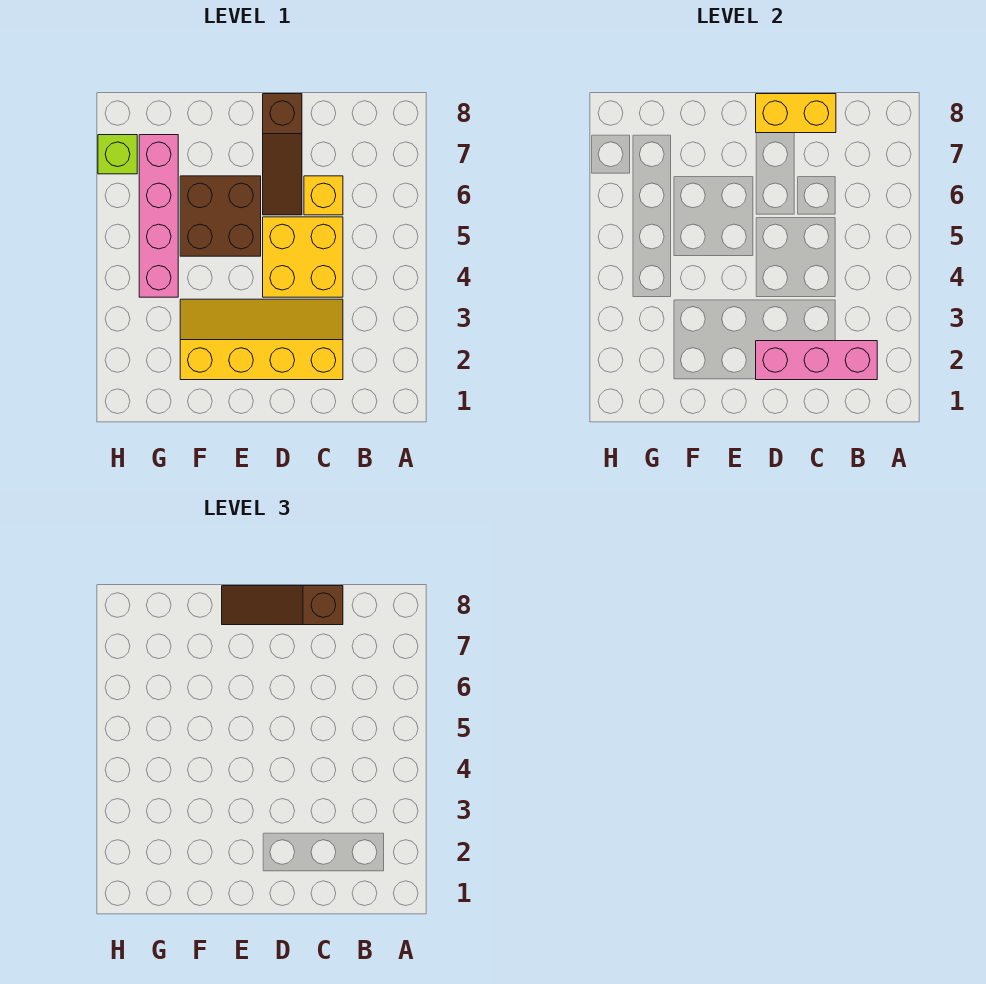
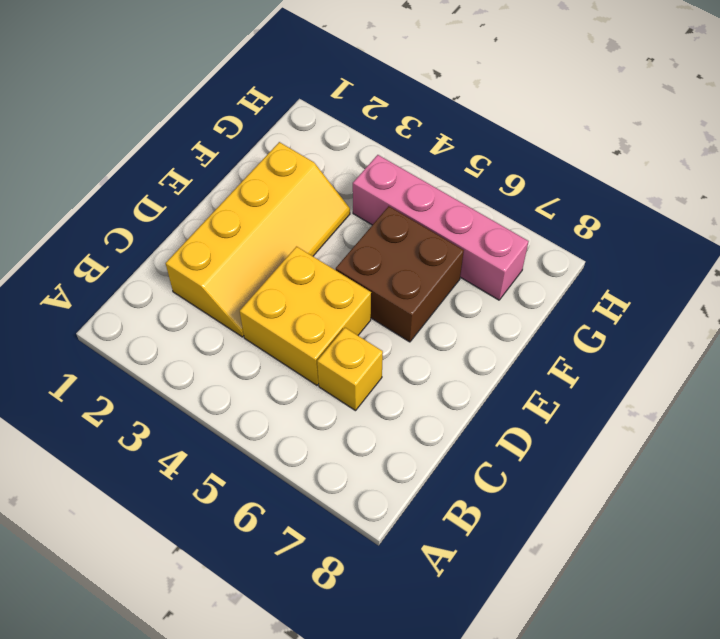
none -> brown 1x3 slope [263,94,302,215]
none -> lime 1x1 brick [98,135,137,174]

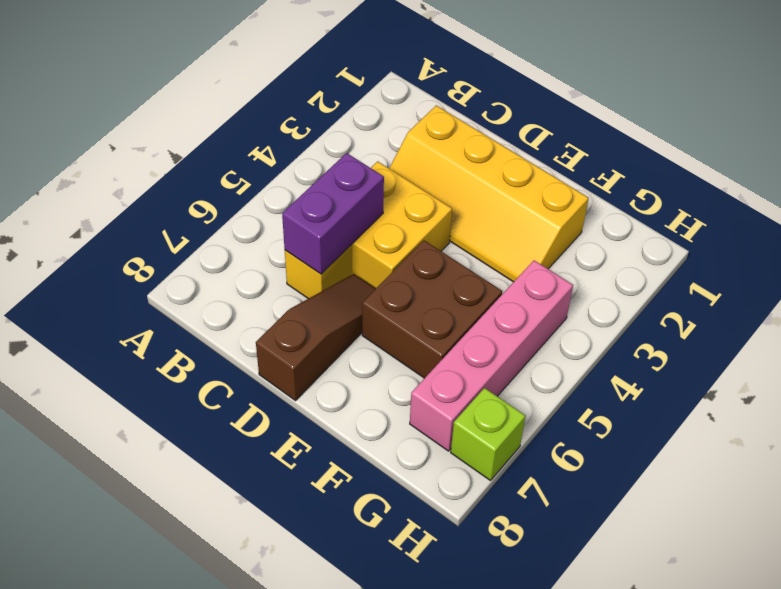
purple 1x2 brick [282,153,384,274] -> none
none -> pink 1x3 brick [756,341,877,380]
none -> yellow 1x2 brick [756,94,836,133]

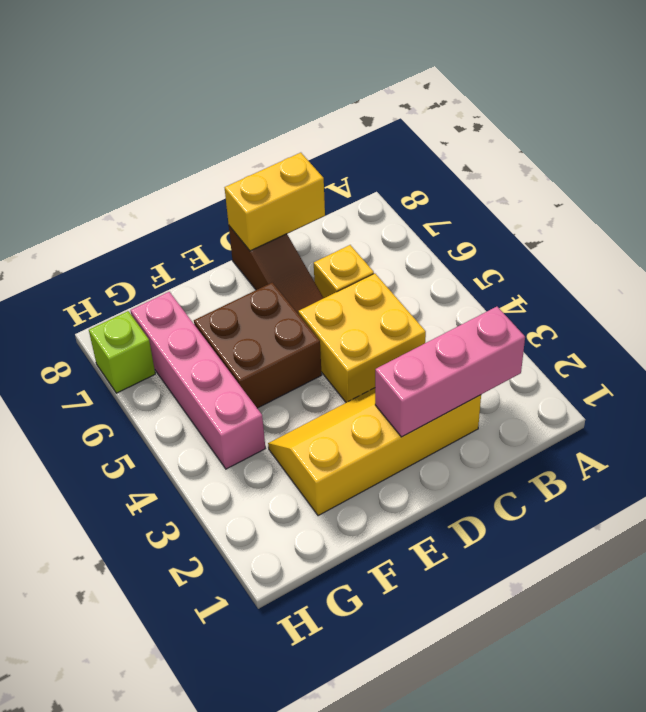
none -> brown 1x3 slope [222,586,343,625]

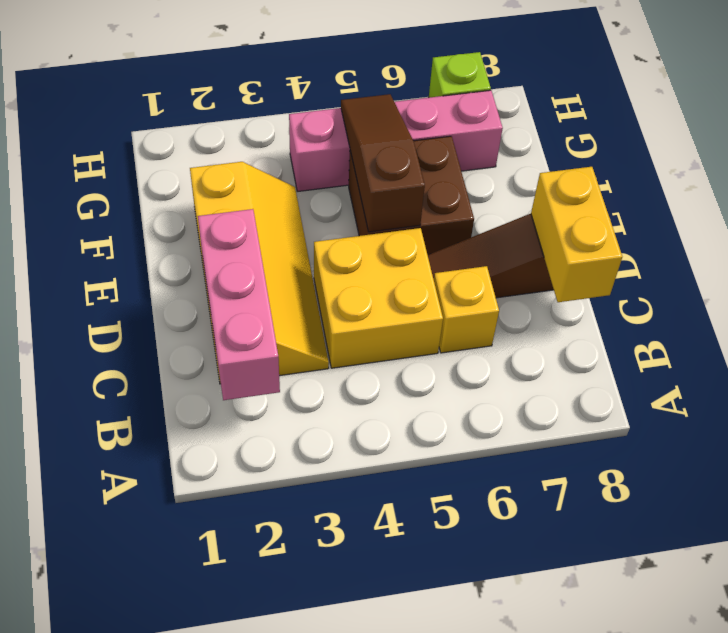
brown 1x3 slope [341,94,425,232] -> brown 1x3 slope moved to [222,586,343,625]

